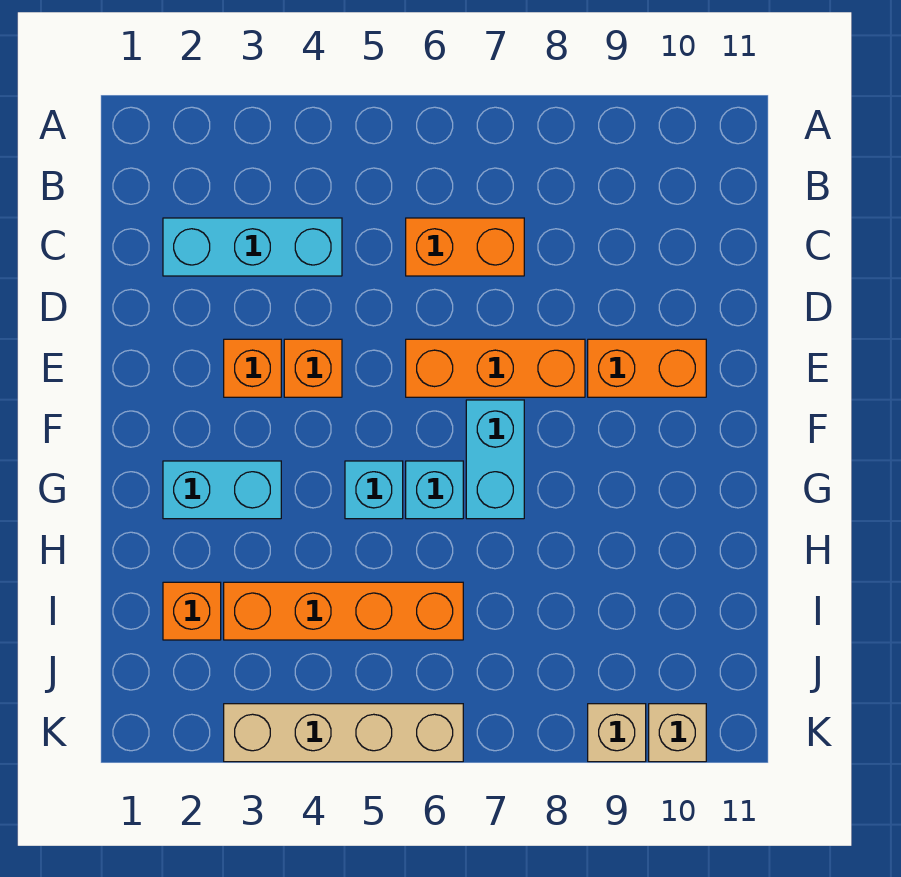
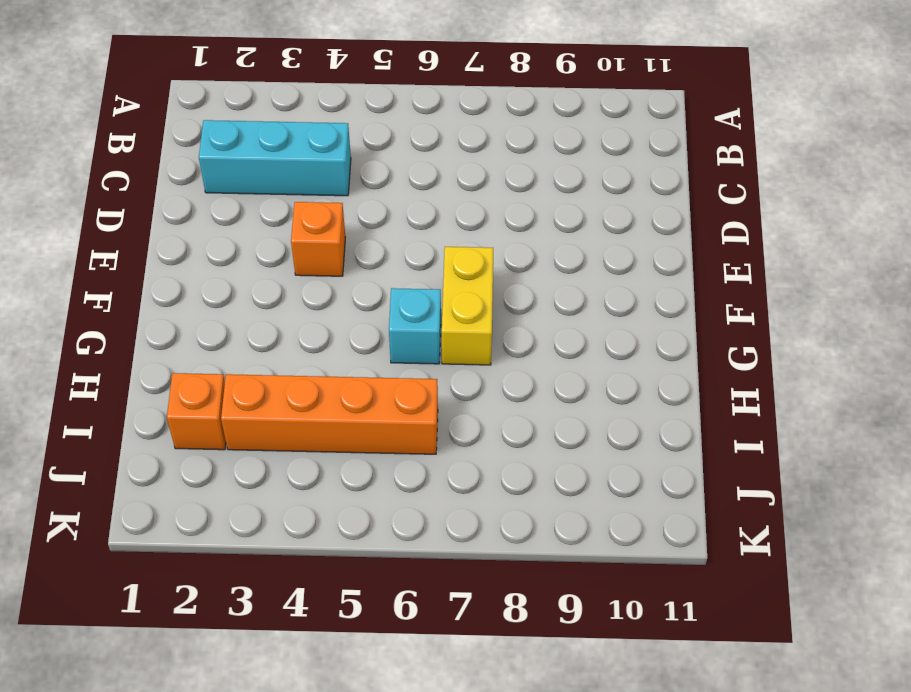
yellow 1x2 brick [442,247,493,365] -> cyan 1x2 brick [466,400,524,519]
none -> orange 1x2 brick [406,218,524,276]
none -> orange 1x1 brick [224,339,281,397]
none -> orange 1x3 brick [406,339,585,397]

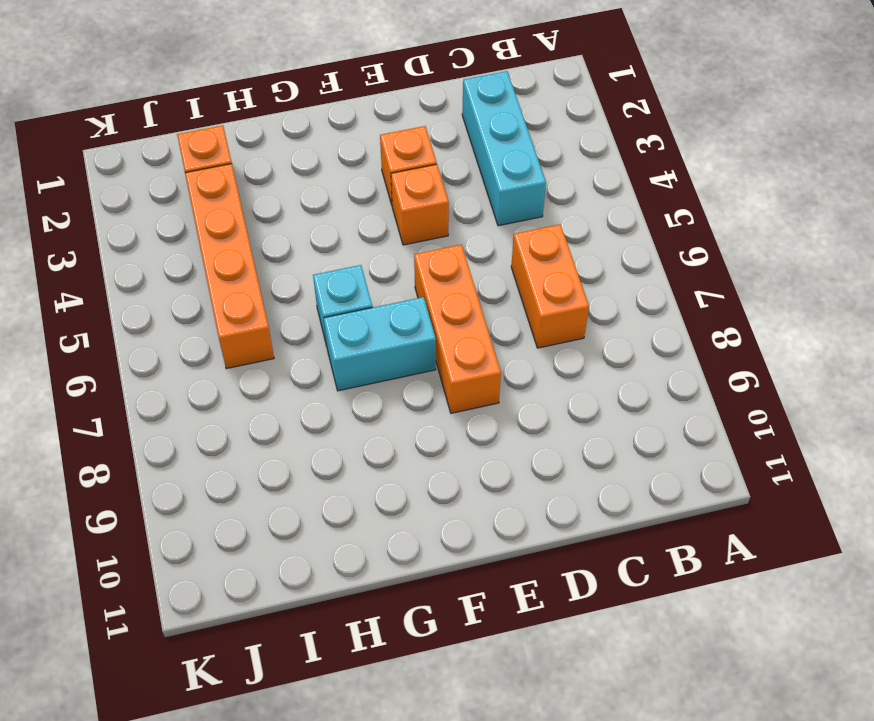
none -> orange 1x2 brick [588,339,706,397]
none -> cyan 1x2 brick [163,461,281,519]
none -> cyan 1x1 brick [345,461,403,519]

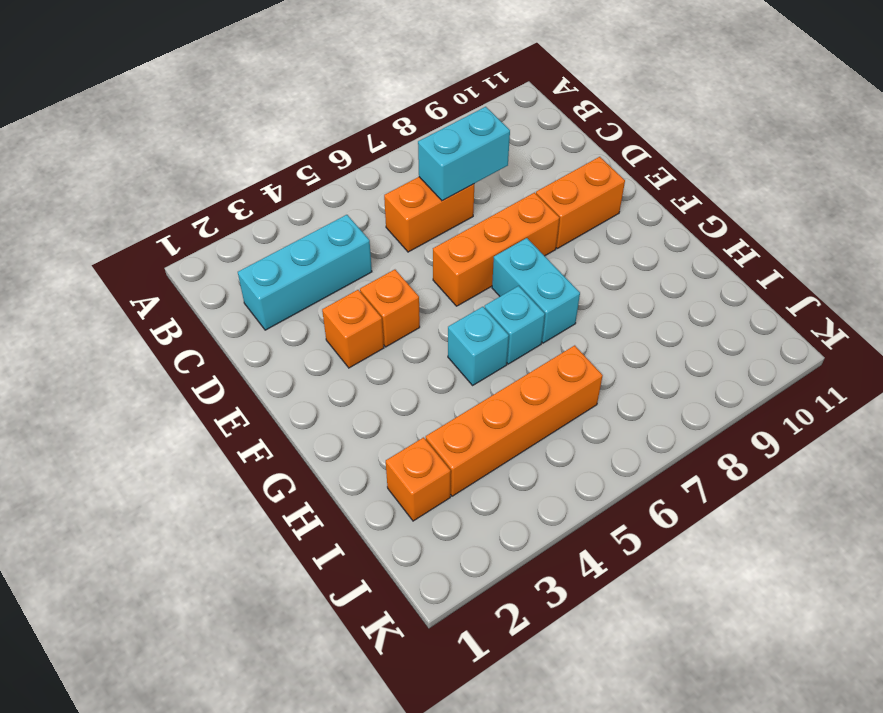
cyan 1x2 brick [418,107,510,201] -> cyan 1x2 brick moved to [163,461,281,519]
none -> tan 1x4 brick [224,704,463,762]
none -> tan 1x1 brick [588,704,646,762]
none -> tan 1x1 brick [649,704,706,762]

